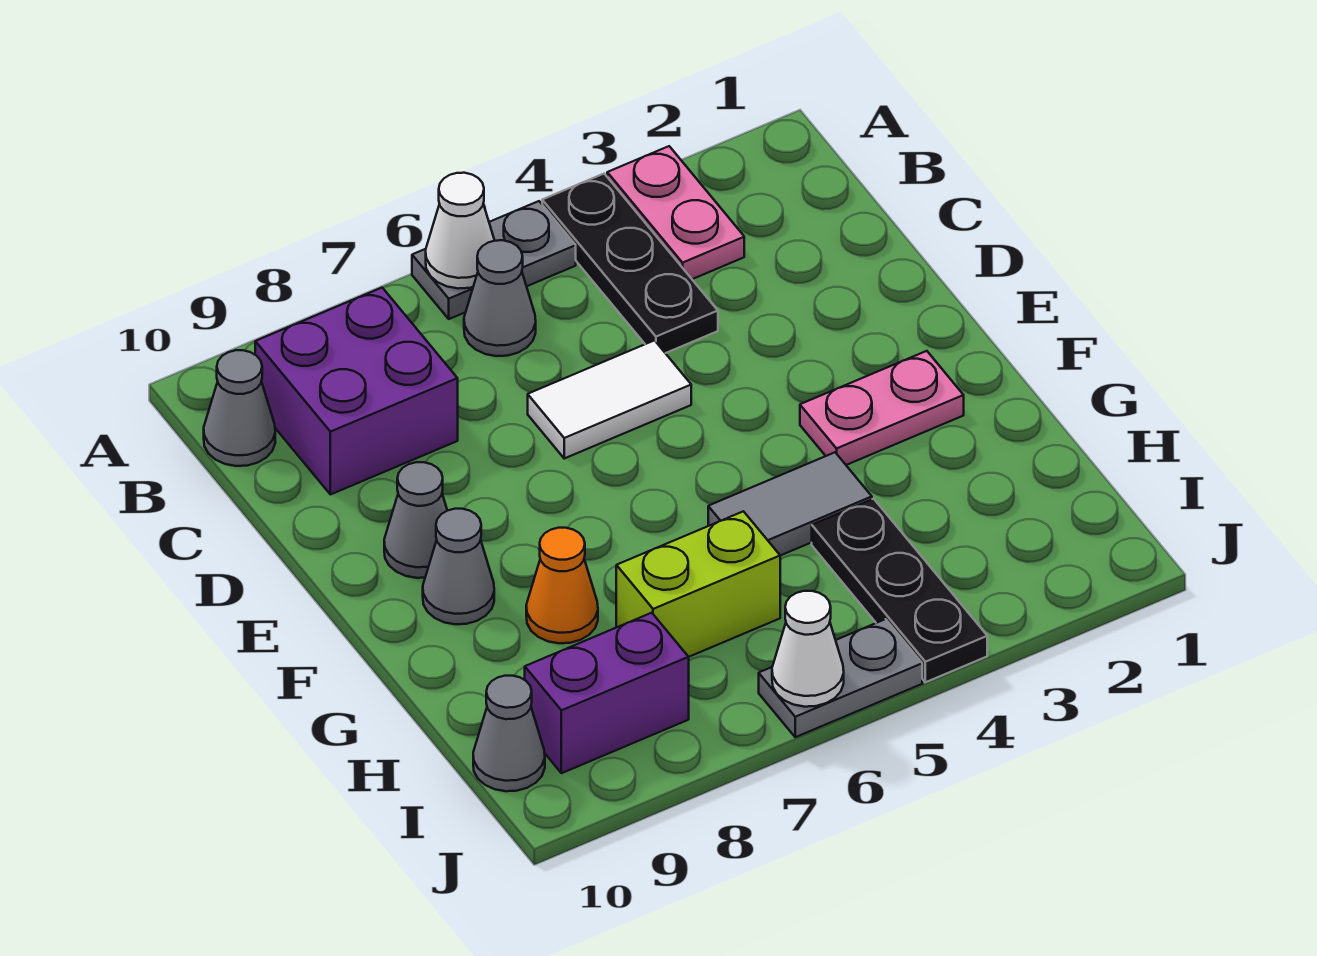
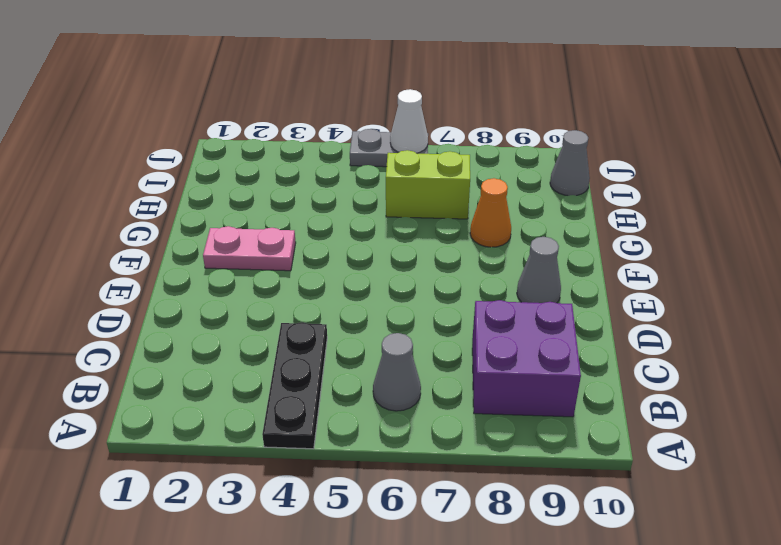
none -> pink 1x2 plate [607,146,744,279]
none -> grey 1x2 plate [412,201,576,319]
none -> grey 1x1 cone [204,350,275,466]

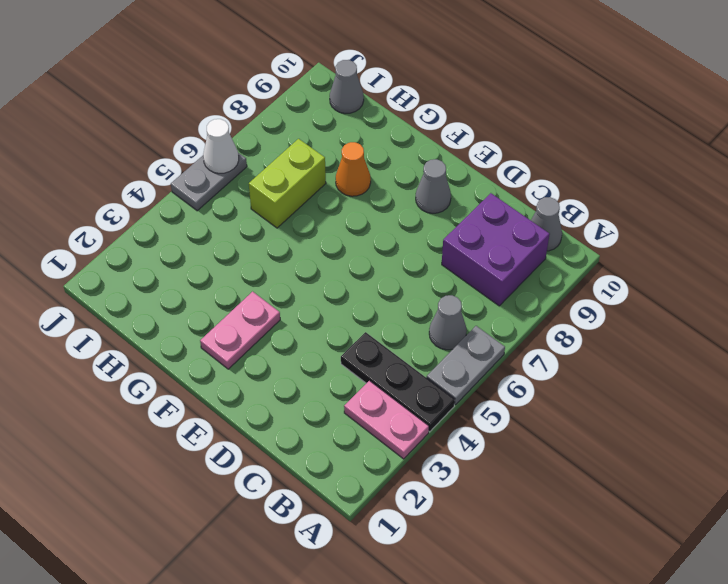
none -> white 1x2 tile [528,340,691,458]
none -> grey 1x1 cone [423,509,494,624]
none -> grey 1x2 tile [708,452,872,556]

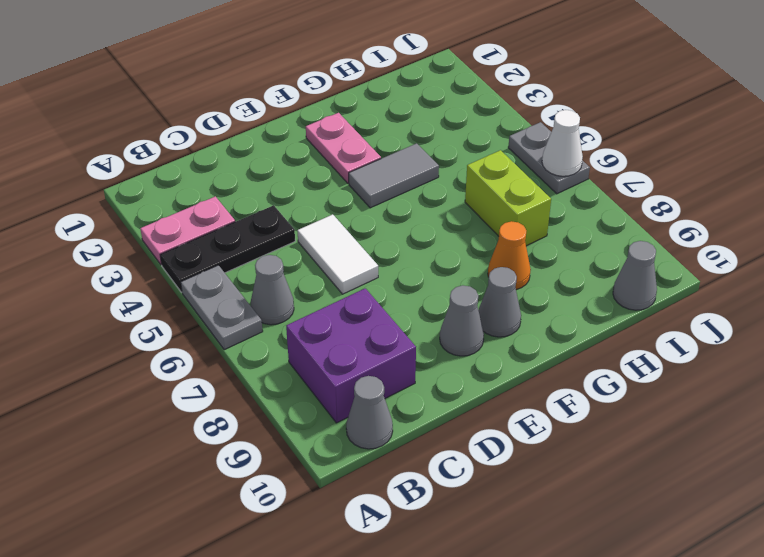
grey 1x2 tile [349,143,439,208] -> grey 1x2 tile turned to [708,452,872,556]
none -> black 1x3 plate [812,499,987,682]
none -> purple 1x2 brick [525,613,689,773]
none -> white 1x1 cone [426,173,495,289]

